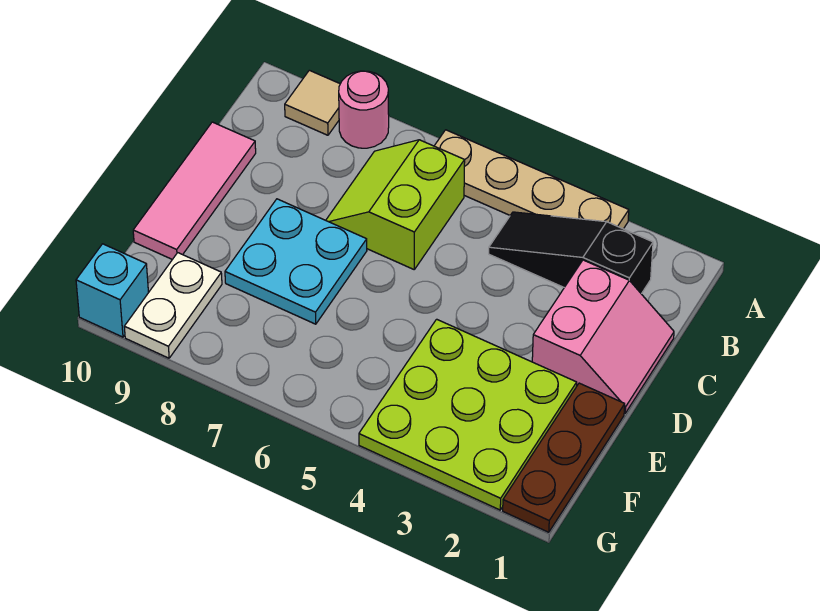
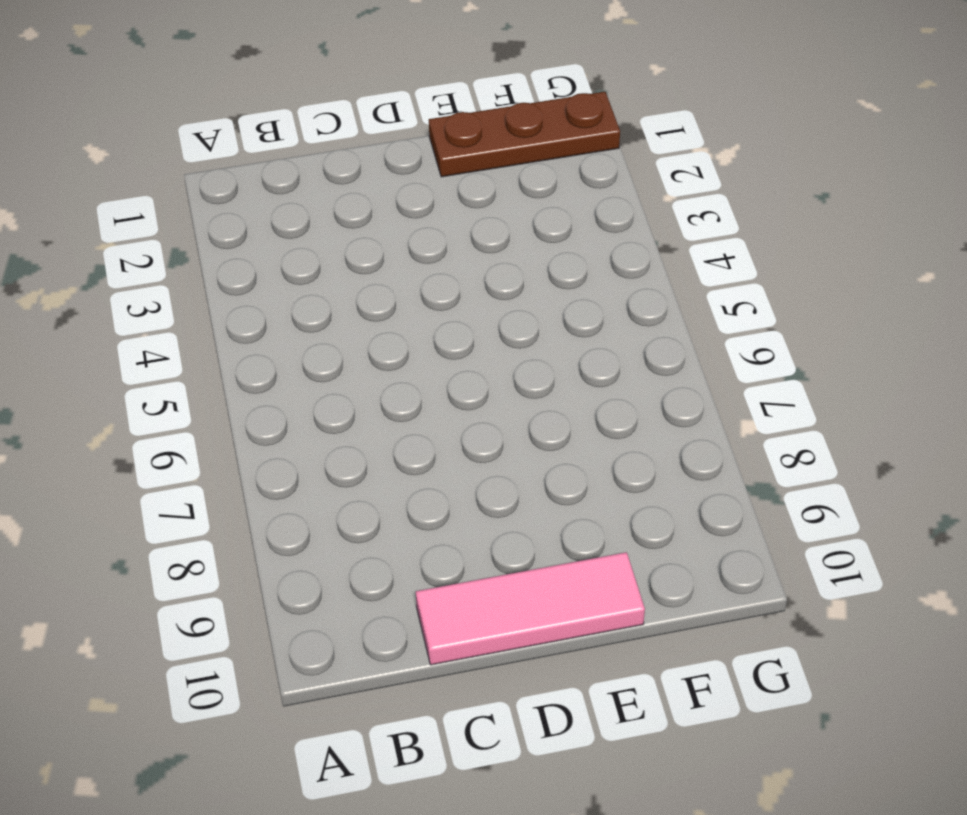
none -> tan 1x4 plate [435,130,629,229]
none -> pink 1x1 round brick [339,71,389,148]
none -> tan 1x1 tile [285,70,340,135]

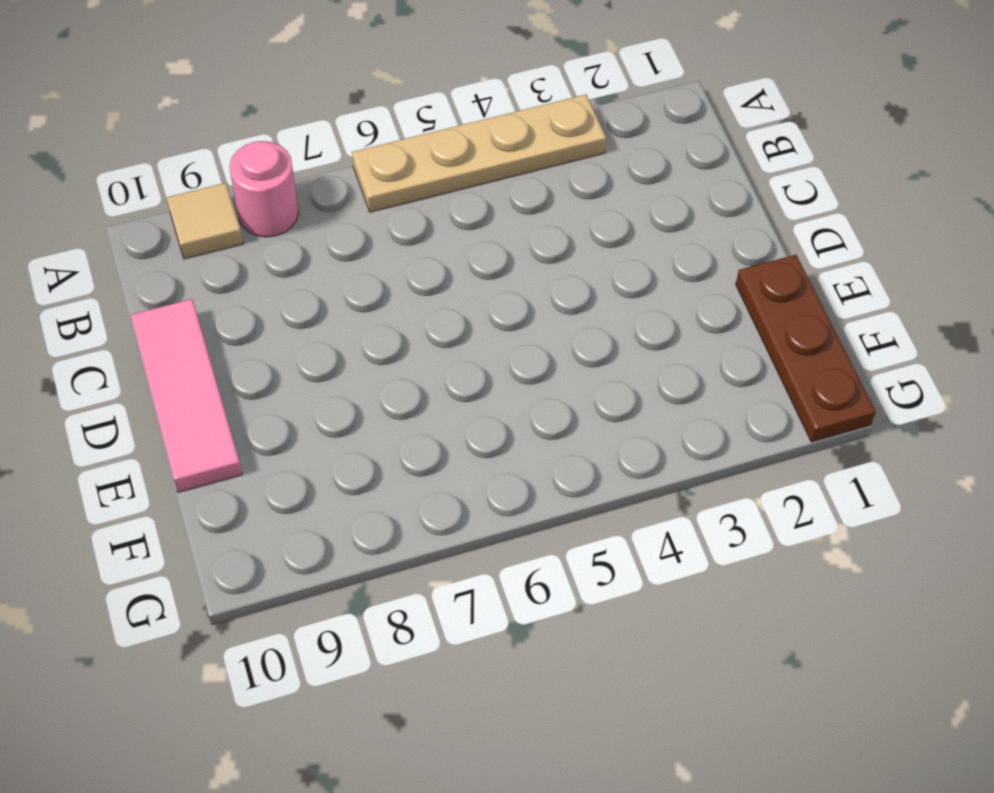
none -> black 1x3 slope [489,212,653,294]
none -> lime 2x2 slope [326,140,465,269]
none -> pink 2x2 slope [532,260,674,413]

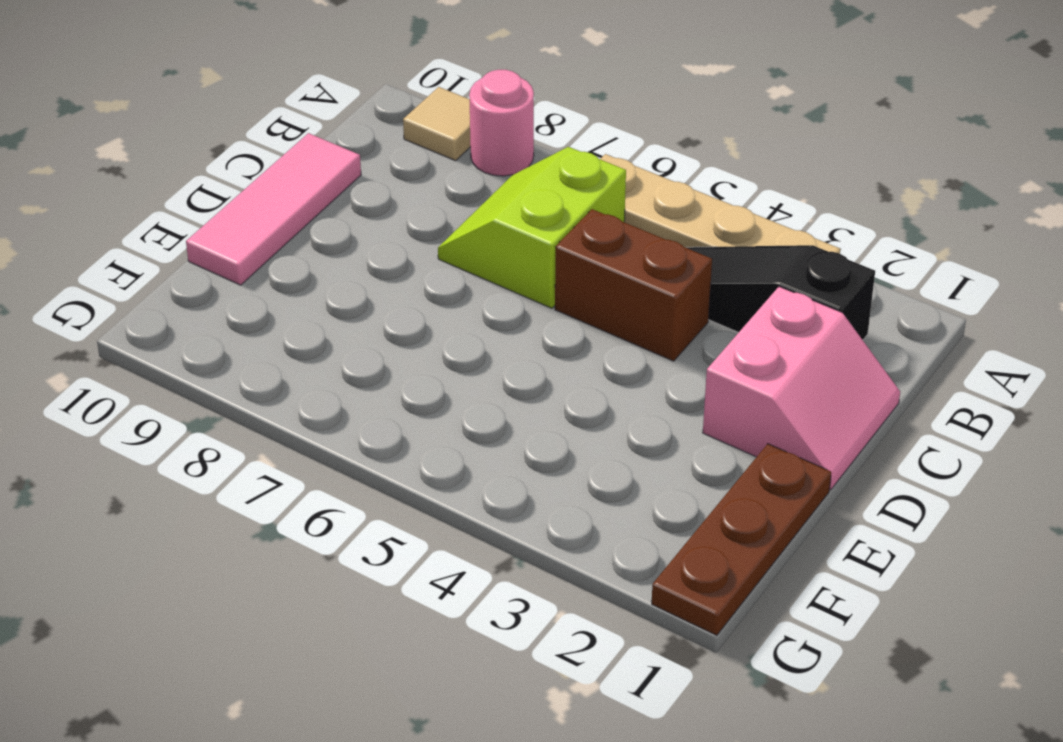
brown 1x2 brick [555,209,712,361] -> none
none -> cyan 2x2 plate [225,199,367,324]
none -> lime 3x3 plate [359,319,577,510]
none -> white 1x2 plate [124,253,222,358]

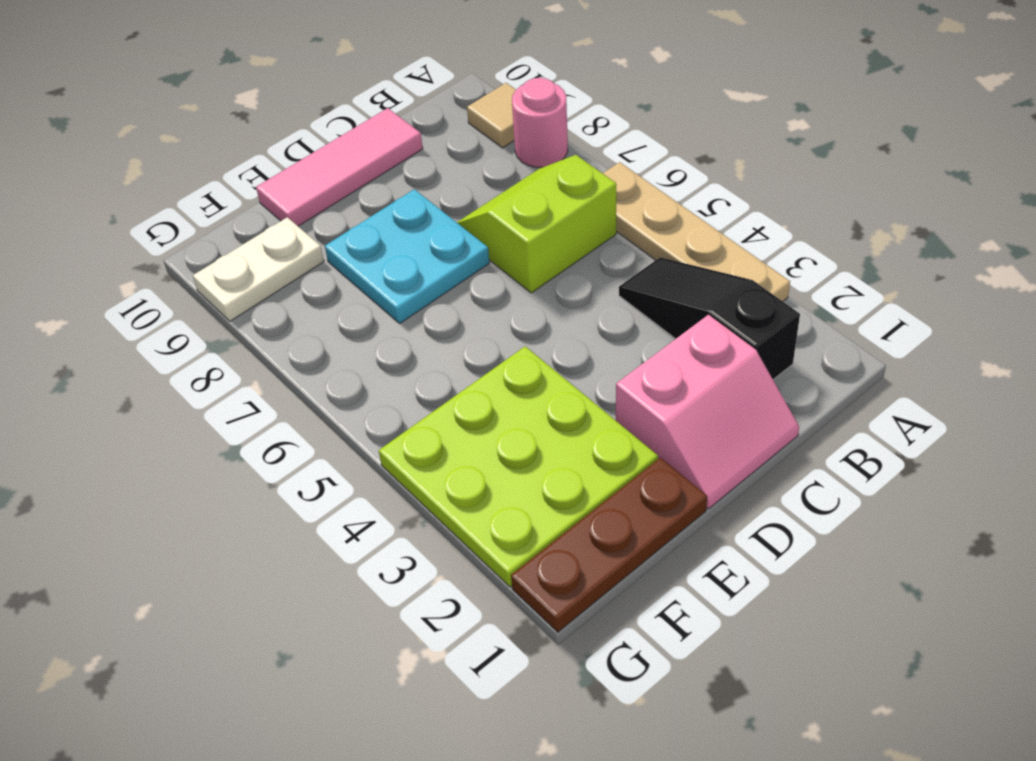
none -> cyan 1x1 brick [76,244,149,337]

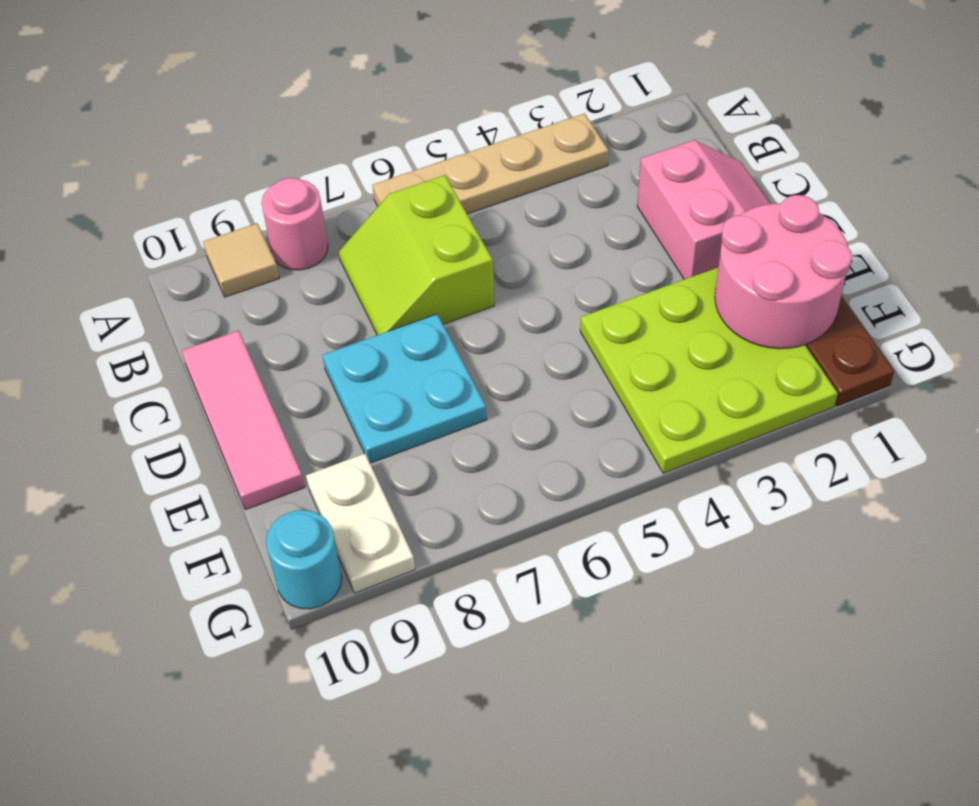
pink 2x2 round brick [715,195,852,349] -> none
cyan 1x1 round brick [266,510,342,609] -> cyan 1x1 brick [76,244,149,337]
none -> black 1x3 slope [489,212,653,294]

